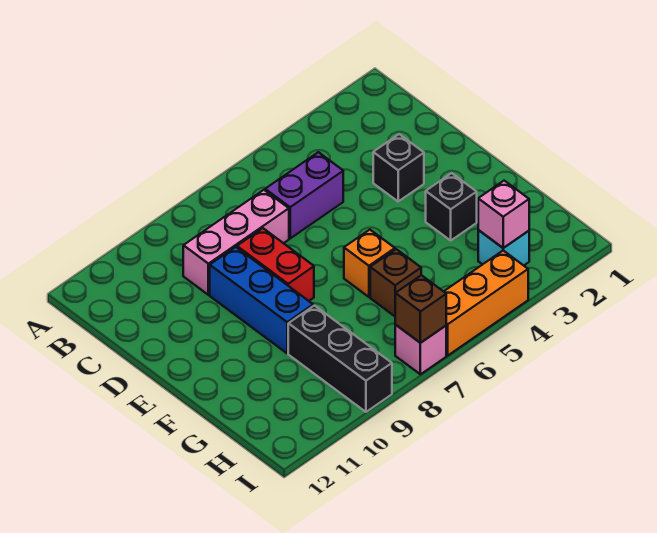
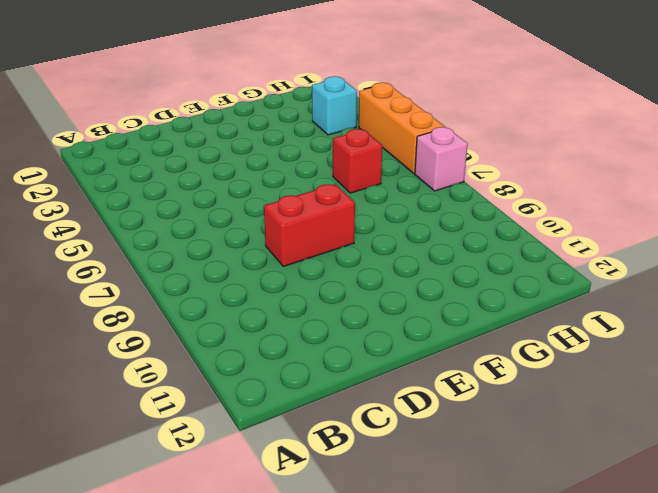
red 1x1 brick [333,129,382,193] -> brown 1x1 brick [370,249,421,316]
none -> purple 1x2 brick [265,152,343,238]
none -> pink 1x3 brick [183,190,289,295]
none -> black 1x1 brick [373,134,424,201]

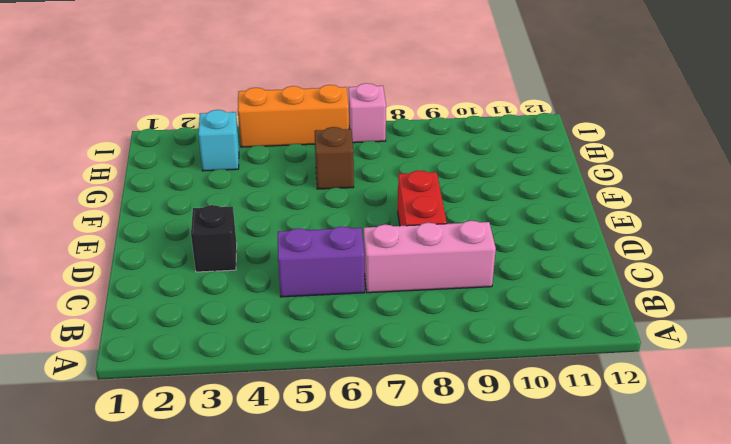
none -> blue 1x3 brick [210,247,313,353]
none -> black 1x1 brick [426,173,477,240]
none -> orange 1x1 brick [344,230,395,297]

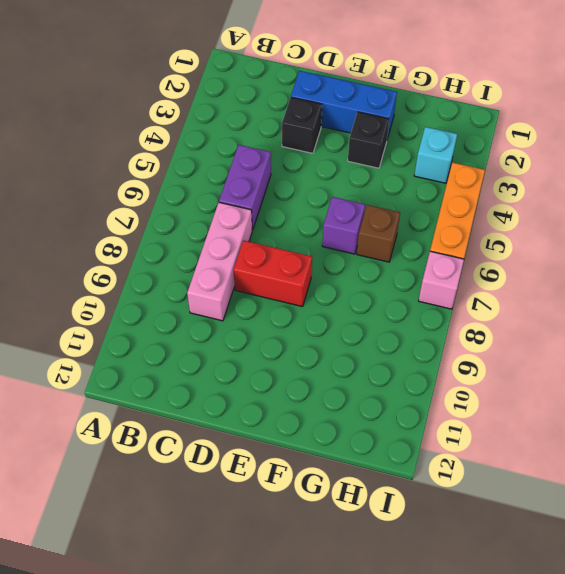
blue 1x3 brick [291,71,397,139] -> blue 1x3 brick moved to [210,247,313,353]
purple 1x1 brick [322,197,365,254] -> orange 1x1 brick [344,230,395,297]
none -> black 1x3 brick [288,306,392,412]
none -> pink 1x1 brick [478,181,529,248]
none -> brown 1x1 brick [395,275,446,343]

